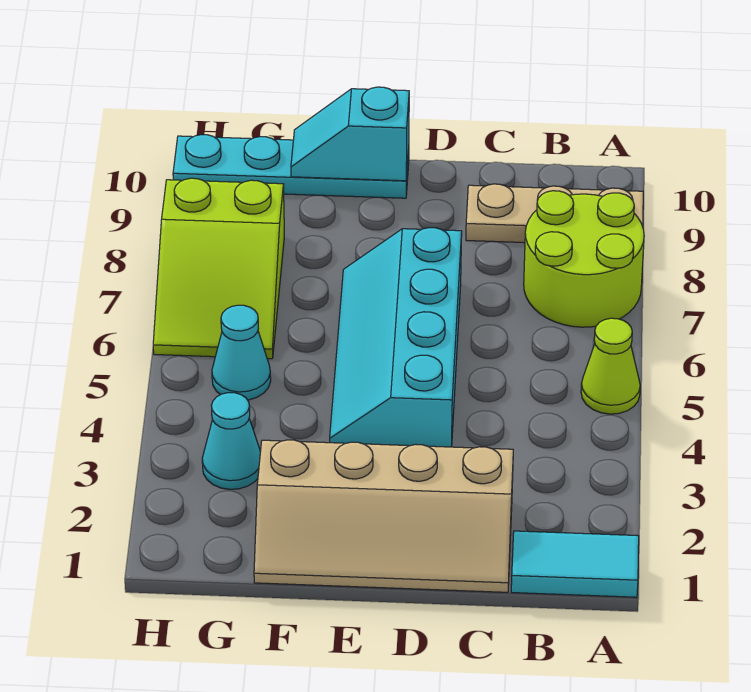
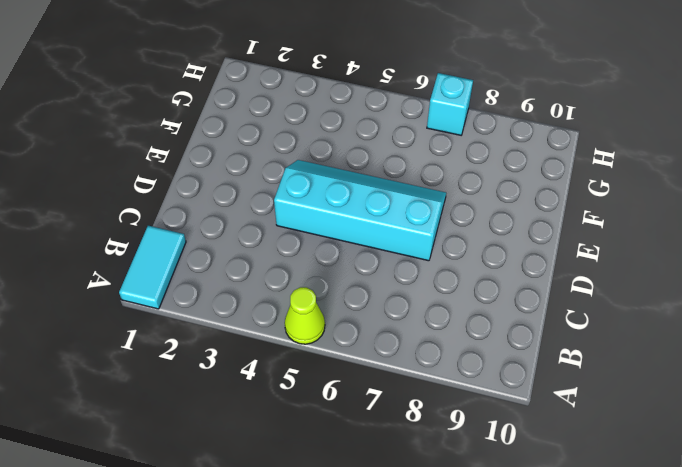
cyan 1x1 brick [427,73,473,135] -> lime 2x3 slope [153,178,284,359]
none -> lime 2x2 round brick [524,191,644,327]
none -> tan 1x3 plate [466,184,643,243]

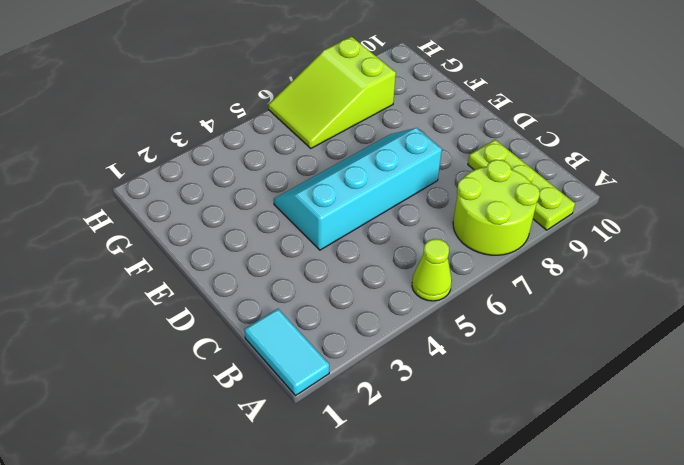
lime 1x3 plate [468,140,575,230] -> tan 1x3 plate [466,184,643,243]
none -> tan 2x4 slope [254,440,513,592]
none -> cyan 1x4 plate [173,135,409,198]

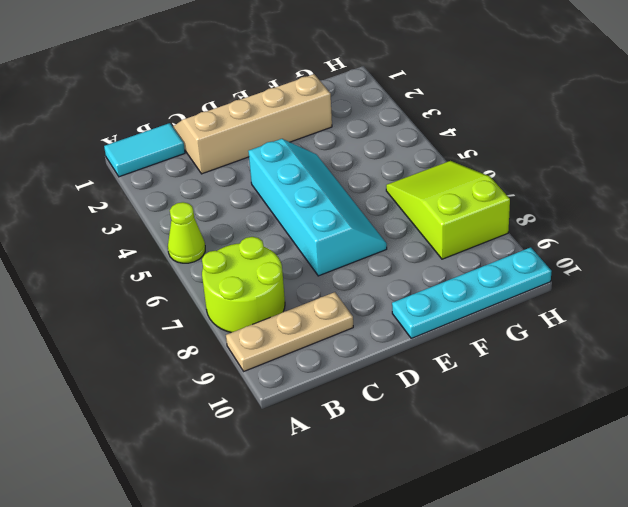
none -> cyan 1x1 cone [202,393,260,489]
none -> cyan 1x1 cone [212,305,271,400]

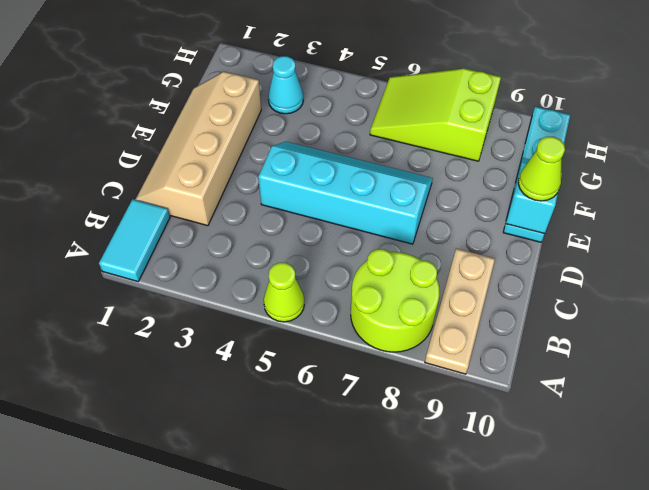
lime 1x1 cone [518,137,565,201] -> none
none -> cyan 1x1 cone [212,305,271,400]

